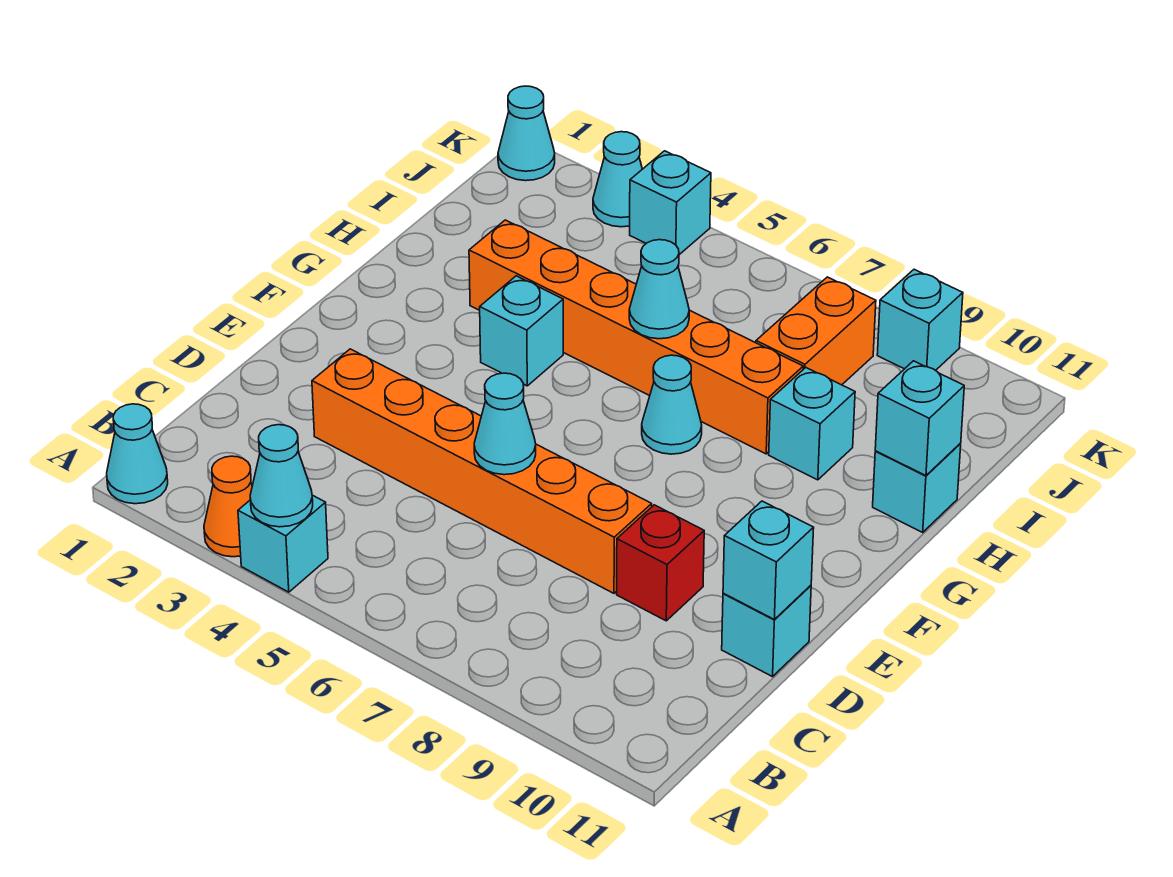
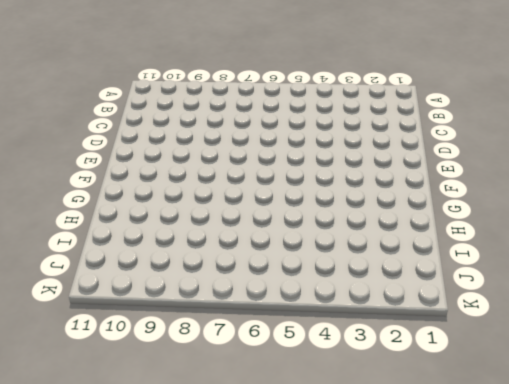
none -> cyan 1x1 cone [107,404,168,504]
none -> orange 1x1 cone [204,456,252,557]
none -> cyan 1x1 brick [238,495,328,592]

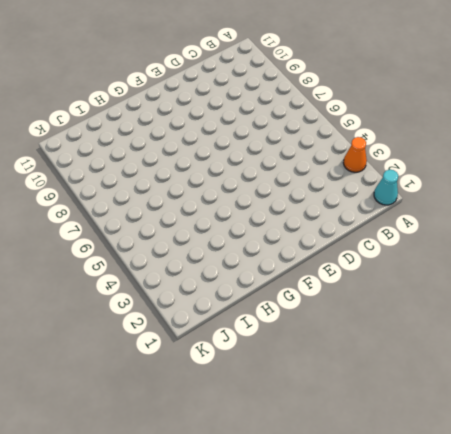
none -> cyan 1x1 brick [238,495,328,592]
none -> orange 1x6 brick [312,349,652,593]
none -> red 1x1 brick [617,505,704,621]

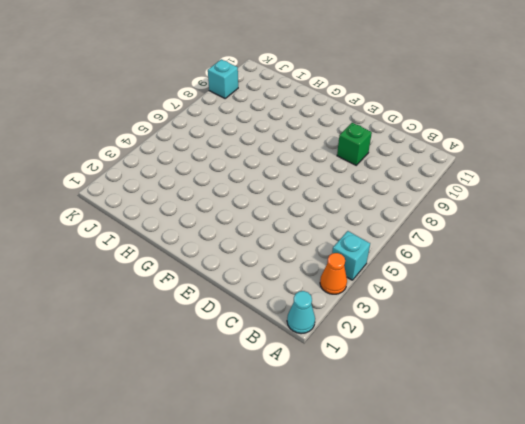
green 1x1 brick [337,123,372,165] -> red 1x1 brick [617,505,704,621]
none -> orange 1x6 brick [312,349,652,593]
none -> cyan 1x1 brick [722,585,811,677]
none -> cyan 1x1 brick [480,276,563,386]

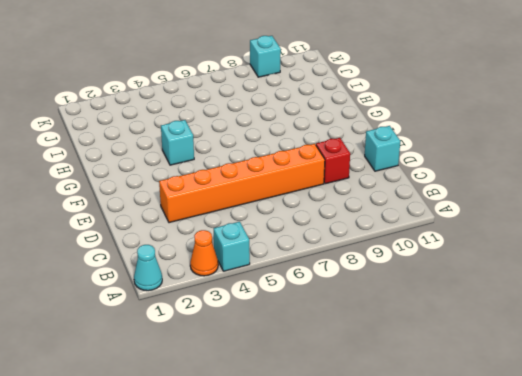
none -> cyan 1x1 cone [642,355,702,454]
none -> orange 1x6 brick [469,220,803,454]
none -> cyan 1x1 brick [769,368,855,480]

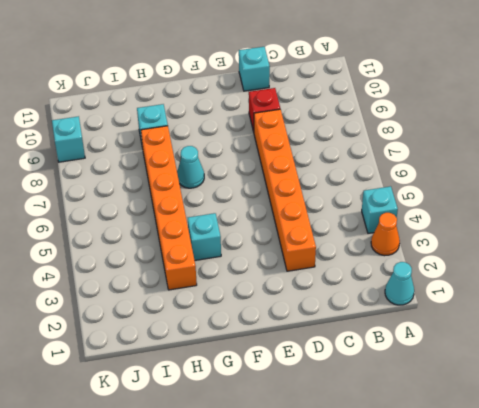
none -> cyan 1x1 brick [873,444,961,532]
none -> orange 1x2 brick [756,277,876,385]
none -> cyan 1x1 cone [498,86,555,181]

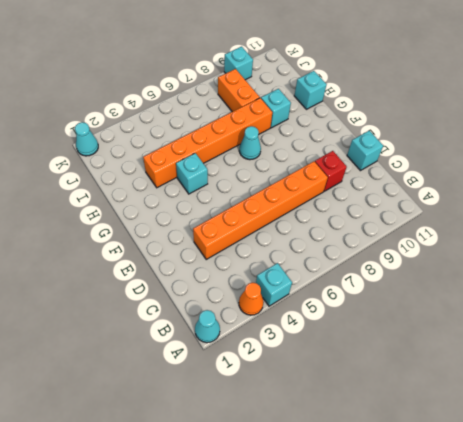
none -> cyan 1x1 cone [593,132,642,227]
none -> cyan 1x1 brick [630,151,711,255]
none -> cyan 1x1 cone [250,425,313,527]

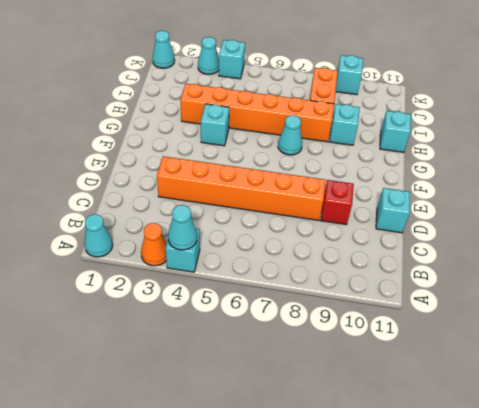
none -> cyan 1x1 cone [474,373,536,475]
none -> cyan 1x1 brick [723,501,814,619]
none -> cyan 1x1 cone [629,240,689,339]

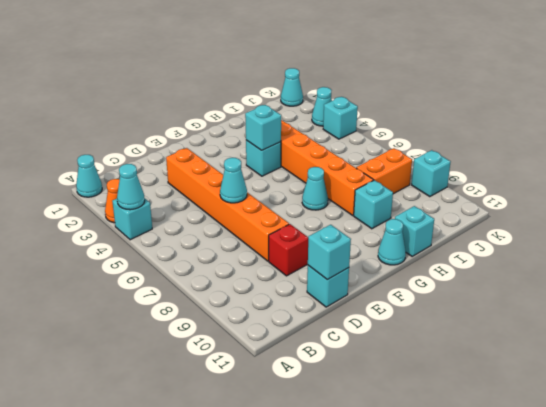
cyan 1x1 brick [245,105,281,150] -> cyan 1x1 brick moved to [875,361,964,476]
cyan 1x1 cone [378,219,406,265] -> cyan 1x1 cone moved to [629,240,689,339]

